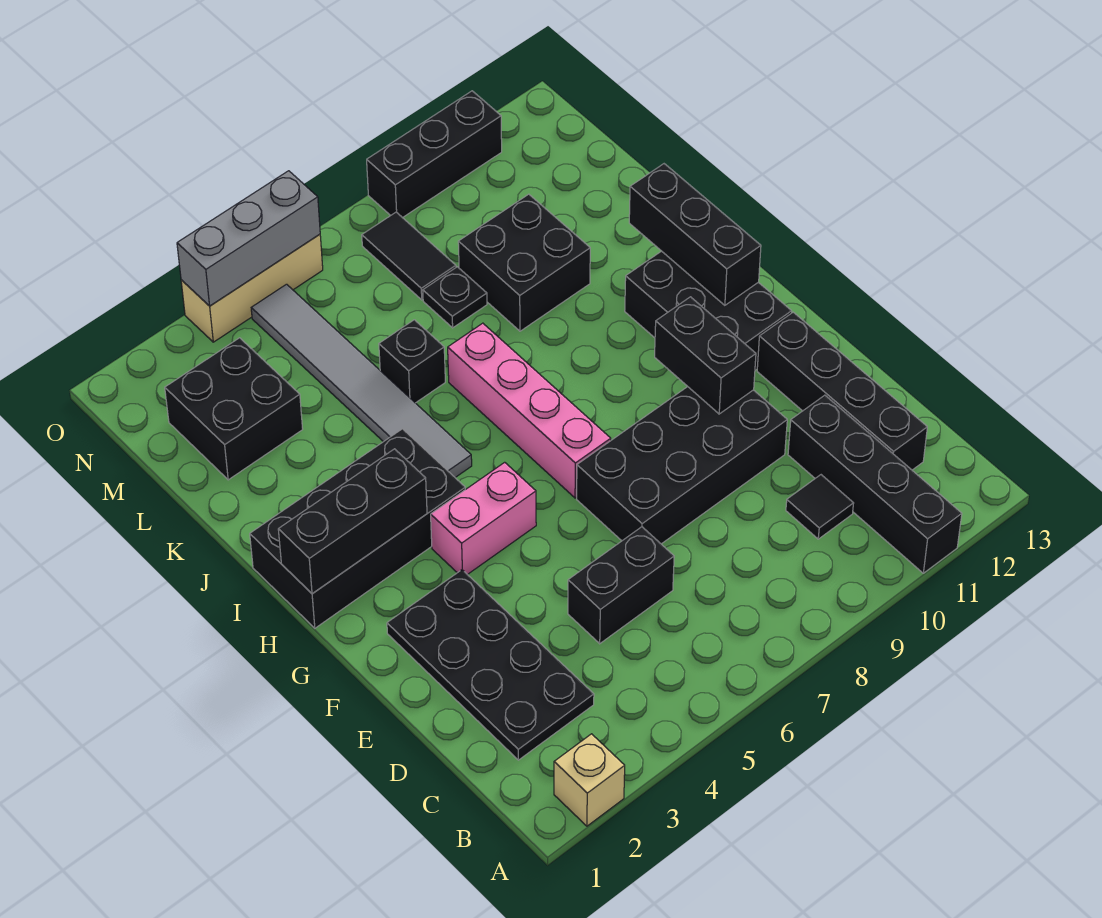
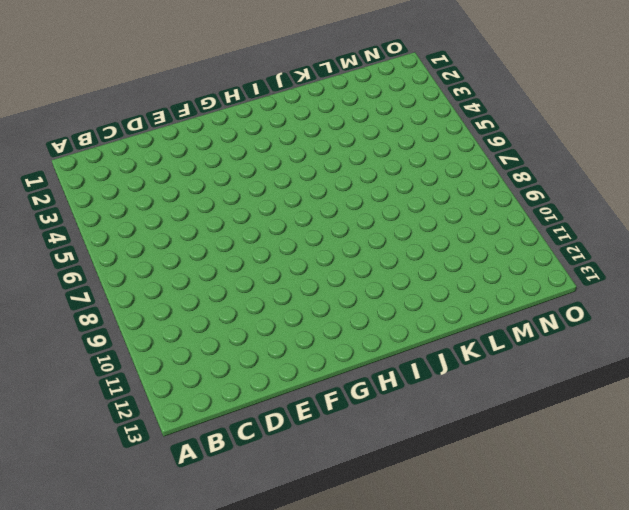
none -> tan 1x1 brick [554,734,625,826]
none -> black 1x4 brick [788,395,962,573]
none -> black 2x4 plate [387,570,594,760]

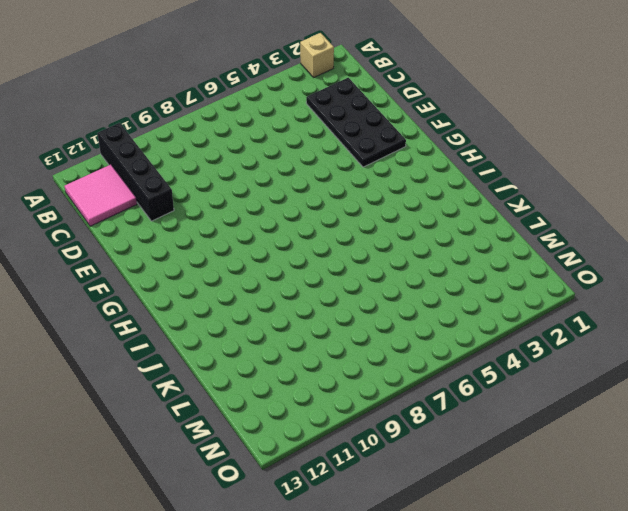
pink 2x2 tile [65,165,137,226] -> black 1x4 brick [757,312,927,470]
none -> black 1x1 tile [786,475,854,539]
none -> black 1x2 brick [568,527,674,644]
none -> black 2x4 brick [577,387,787,544]

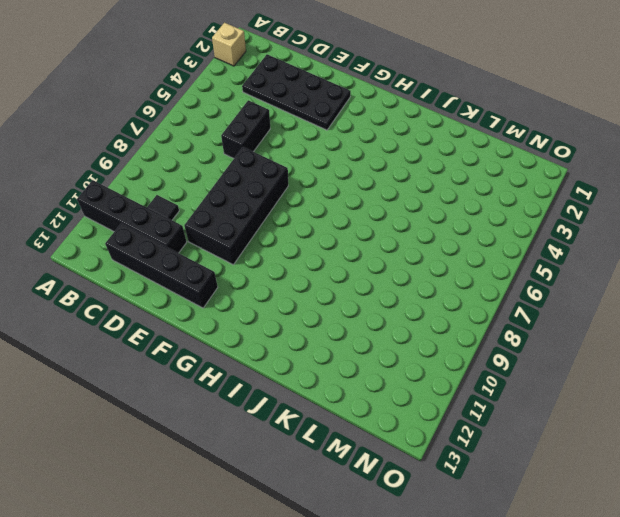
none -> pink 1x2 brick [431,462,536,575]
none -> pink 1x4 brick [448,323,611,498]
none -> black 2x3 brick [625,251,792,370]

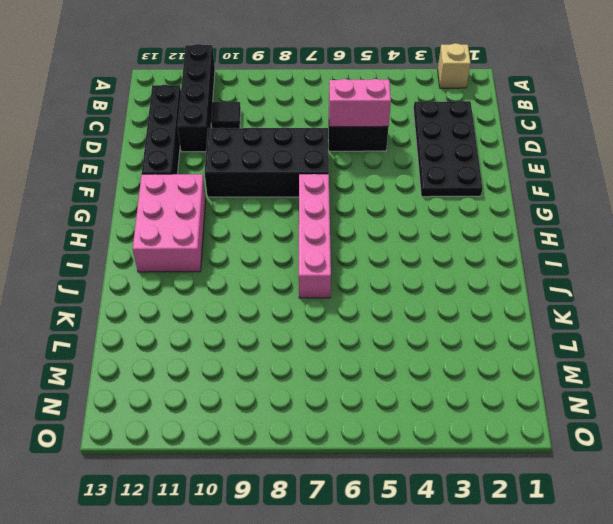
pink 1x2 brick [329,79,391,127] -> pink 1x2 brick moved to [431,462,536,575]
pink 2x3 brick [133,174,206,272] -> black 2x3 brick [625,251,792,370]
none -> black 2x4 brick [250,429,465,628]
none -> grey 1x6 tile [251,284,472,477]
none -> black 1x1 brick [379,320,445,403]

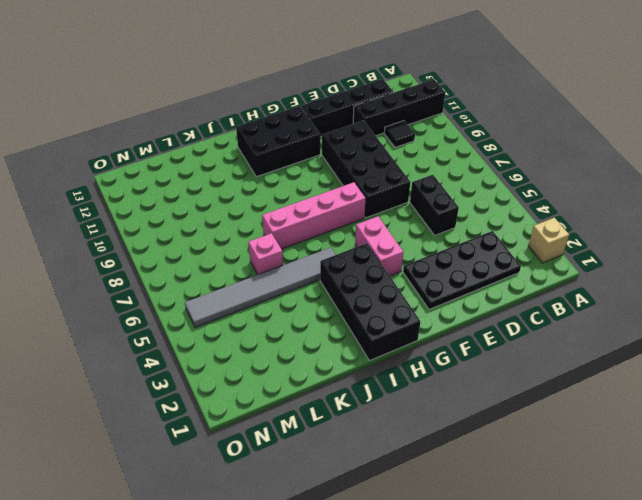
pink 1x1 brick [248,233,283,275] -> black 1x1 brick [379,320,445,403]
none -> black 2x2 brick [458,194,590,331]
none -> black 2x2 brick [165,338,303,480]
none -> black 1x1 plate [423,267,487,328]

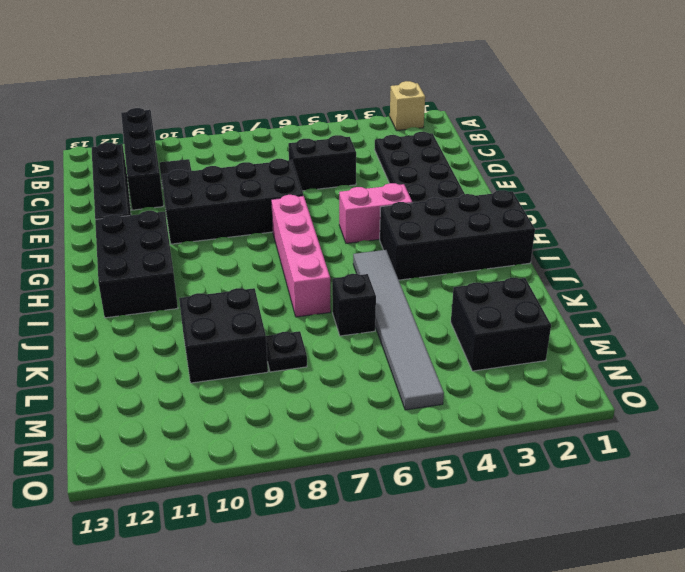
none -> black 1x2 tile [362,212,456,300]
none -> tan 1x3 brick [181,234,323,342]
none -> black 1x3 brick [367,91,502,218]

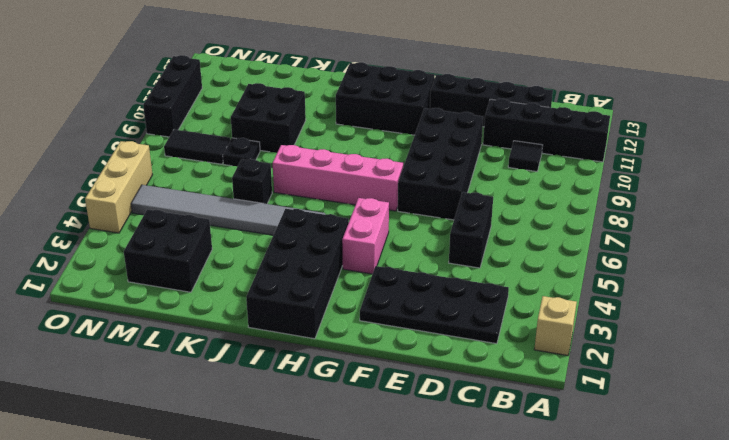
none -> black 1x2 brick [655,297,756,414]
none -> black 1x3 brick [278,449,427,594]
none -> black 1x3 brick [629,164,761,305]

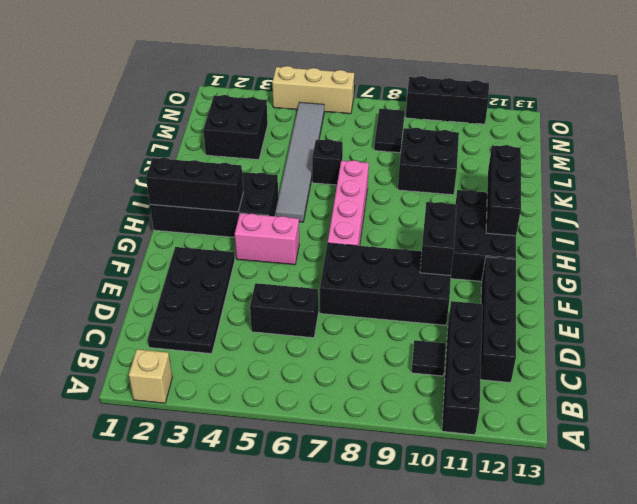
none -> black 1x1 plate [423,267,487,328]
none -> grey 1x3 brick [177,171,320,306]

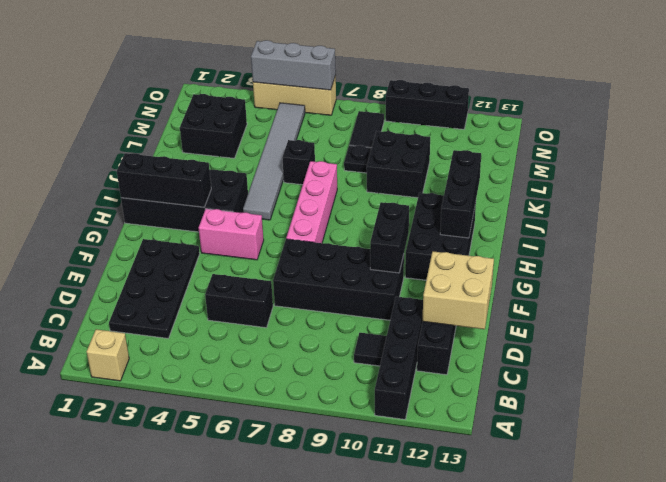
tan 2x2 brick [422,251,494,329] -> none

